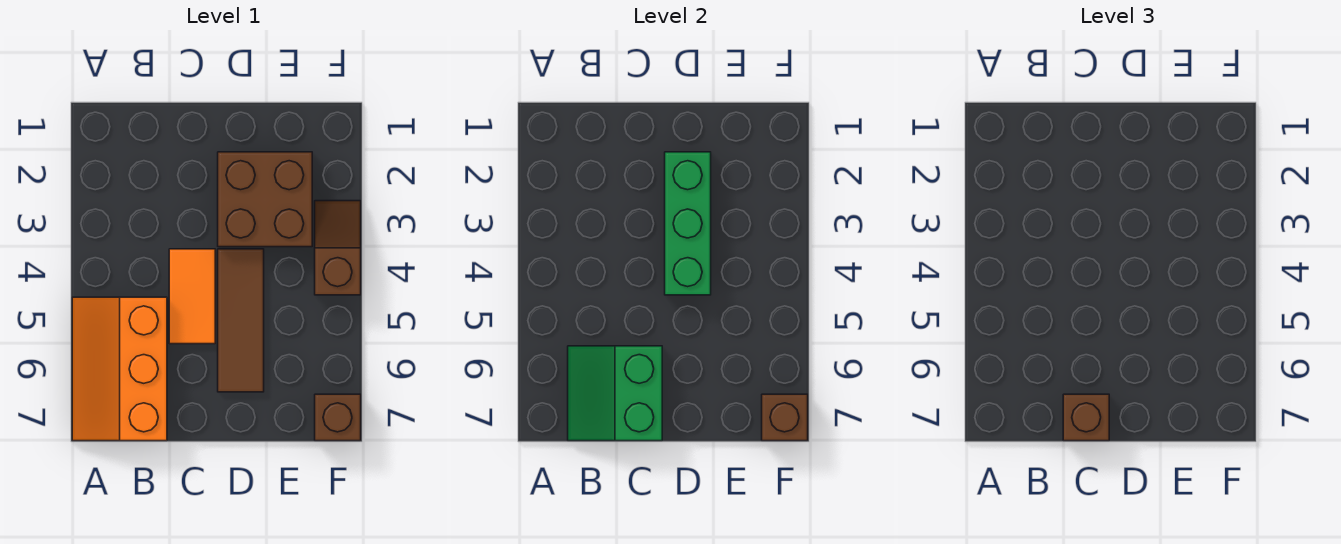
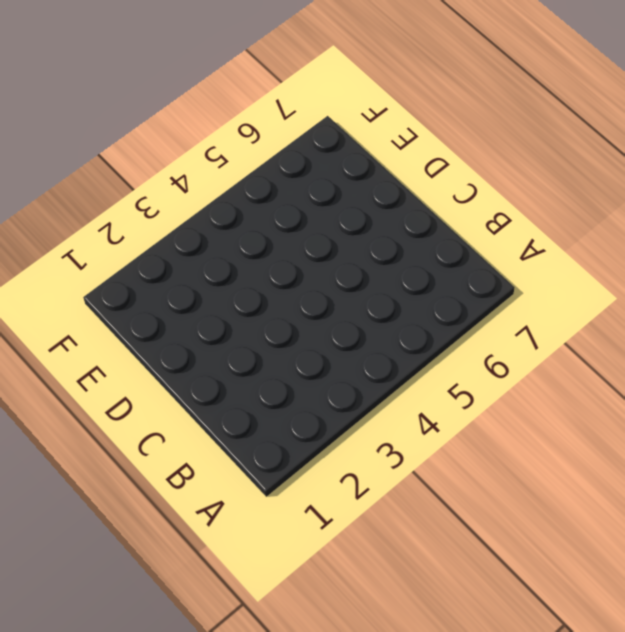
none -> orange 2x3 slope [72,297,167,441]
none -> orange 1x2 tile [169,249,215,344]

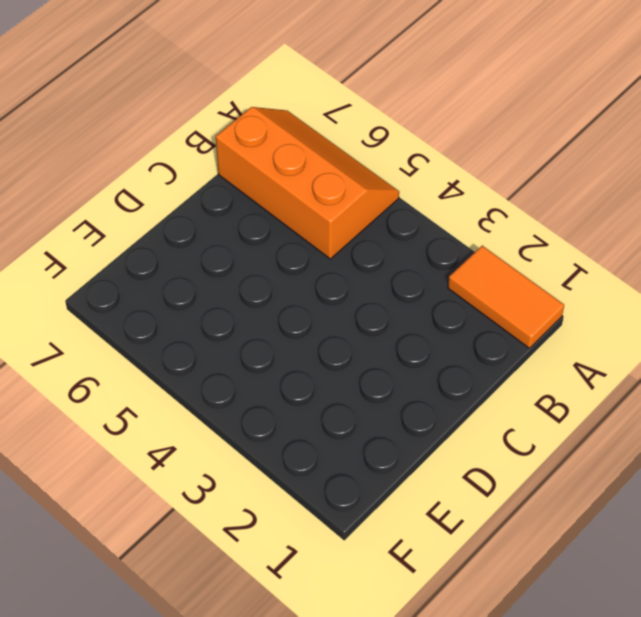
orange 1x2 tile [448,246,564,348] -> orange 1x2 tile moved to [169,249,215,344]
none -> brown 2x2 brick [218,152,312,247]
none -> brown 1x3 tile [218,249,264,392]

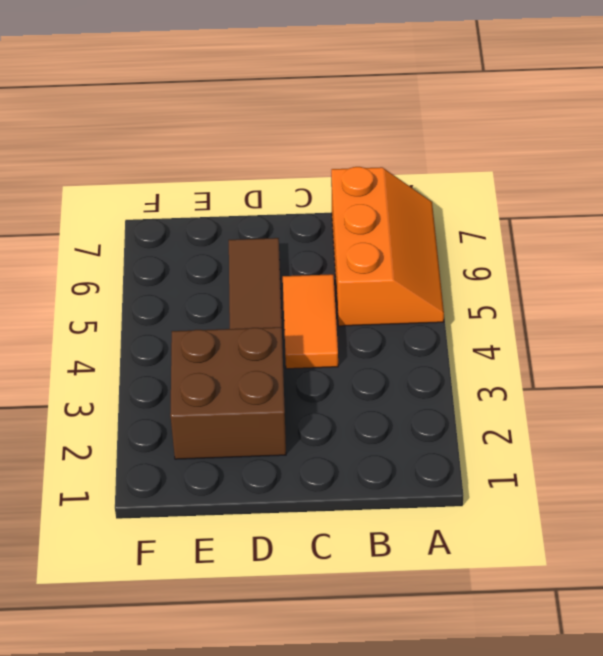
none -> brown 1x2 slope [315,201,361,295]
none -> brown 1x1 brick [315,394,361,441]

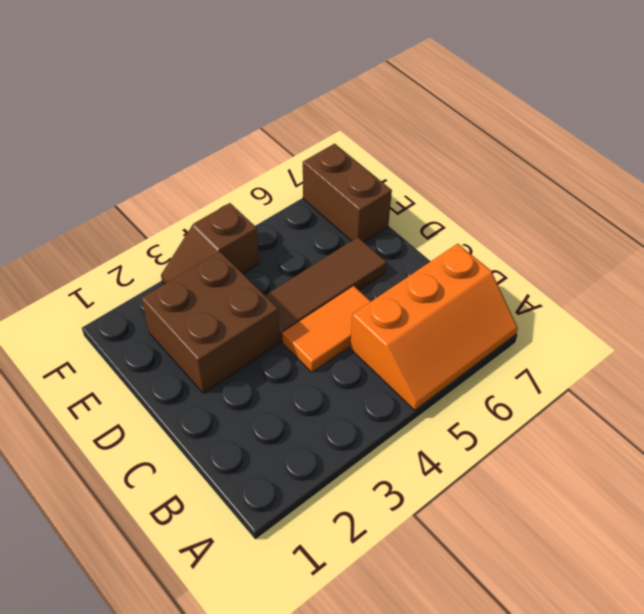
brown 1x2 brick [303,144,392,242] -> brown 1x1 brick [315,394,361,441]
none -> green 2x2 slope [568,346,662,441]
none -> green 1x3 brick [665,152,711,295]

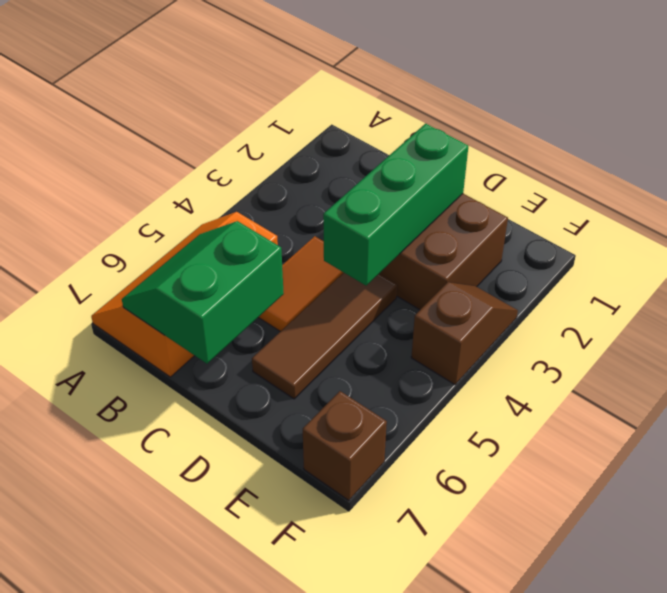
none -> brown 1x1 brick [762,394,808,441]
none -> brown 1x1 brick [1063,394,1109,441]

